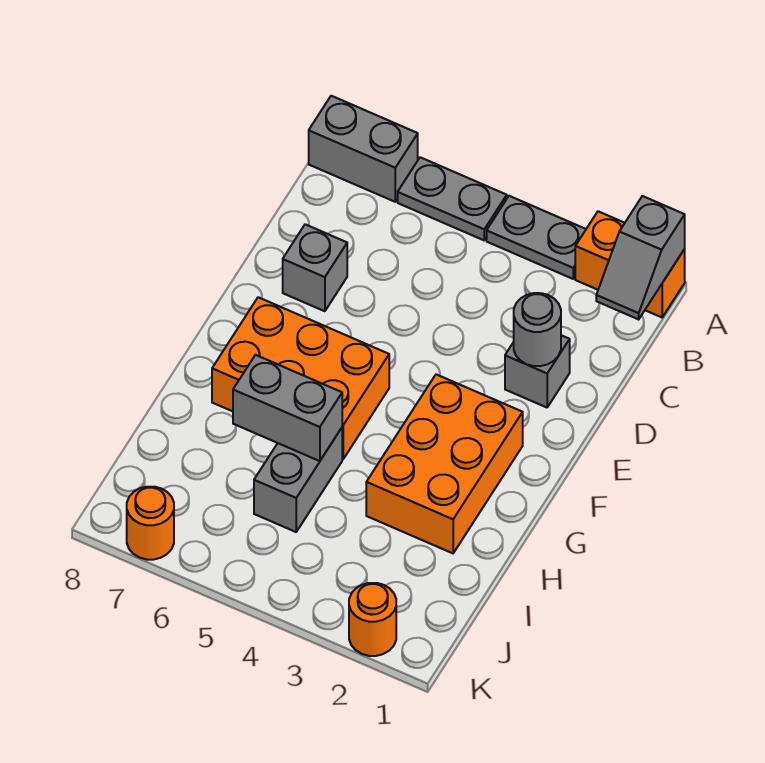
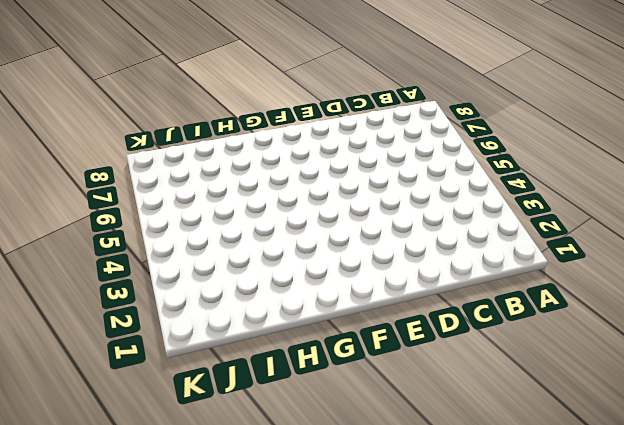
none -> orange 1x2 brick [575,211,685,317]
none -> grey 1x2 plate [487,196,586,279]
none -> grey 1x2 plate [398,157,507,240]

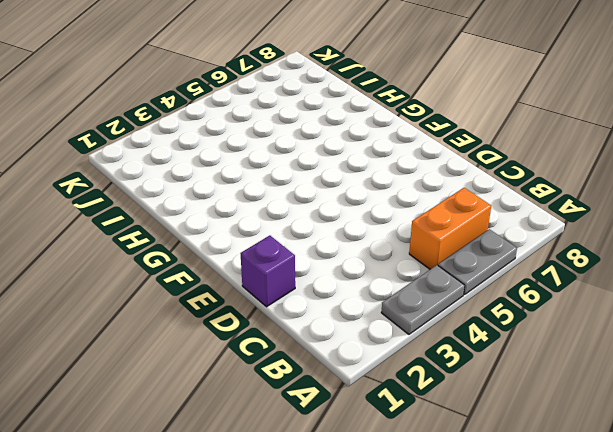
orange 1x2 brick [409,188,491,269] -> orange 1x2 brick moved to [575,211,685,317]
purple 1x1 brick [240,236,295,307] -> none
none -> grey 1x2 brick [309,96,418,202]
none -> grey 1x1 brick [505,335,570,407]
none -> grey 1x1 brick [283,224,347,311]

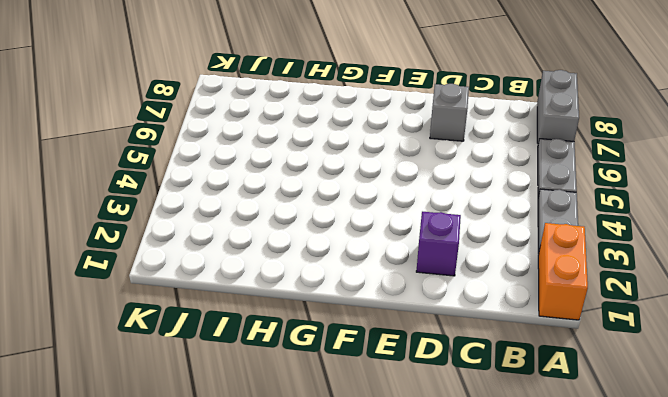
purple 1x1 brick [416,212,461,276] -> grey 1x1 brick [505,335,570,407]
none -> orange 2x3 brick [366,374,523,553]
none -> orange 2x3 brick [212,297,389,459]
none -> grey 1x2 brick [254,428,342,532]

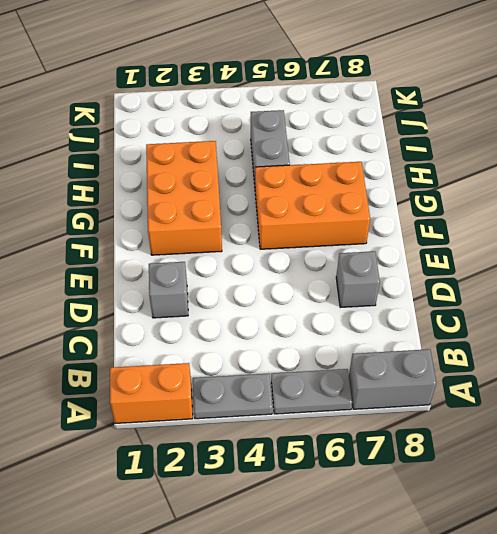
none -> orange 1x1 round brick [349,583,396,656]
none -> orange 1x1 round brick [127,487,174,560]
none -> grey 1x2 slope [596,196,685,319]

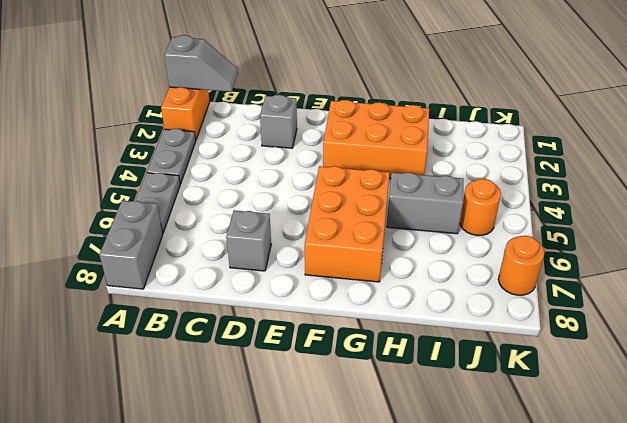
orange 1x1 round brick [460,179,501,236] -> orange 1x1 round brick moved to [349,583,396,656]
none -> grey 1x1 round brick [514,293,561,366]
none -> grey 1x2 brick [233,355,342,461]

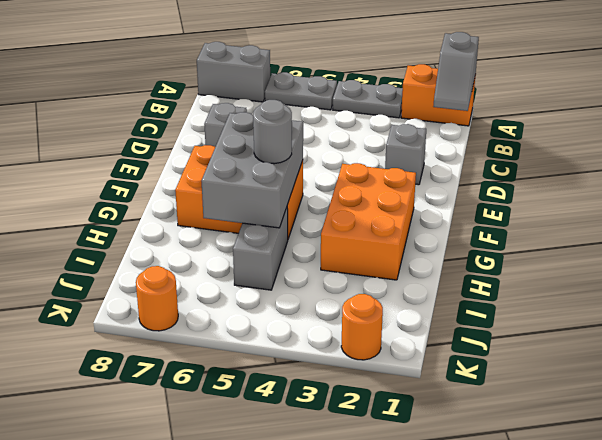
grey 2x3 brick [202,112,303,228] -> grey 1x2 brick [233,355,342,461]
grey 1x1 round brick [253,100,292,164] -> grey 1x1 round brick moved to [514,293,561,366]

